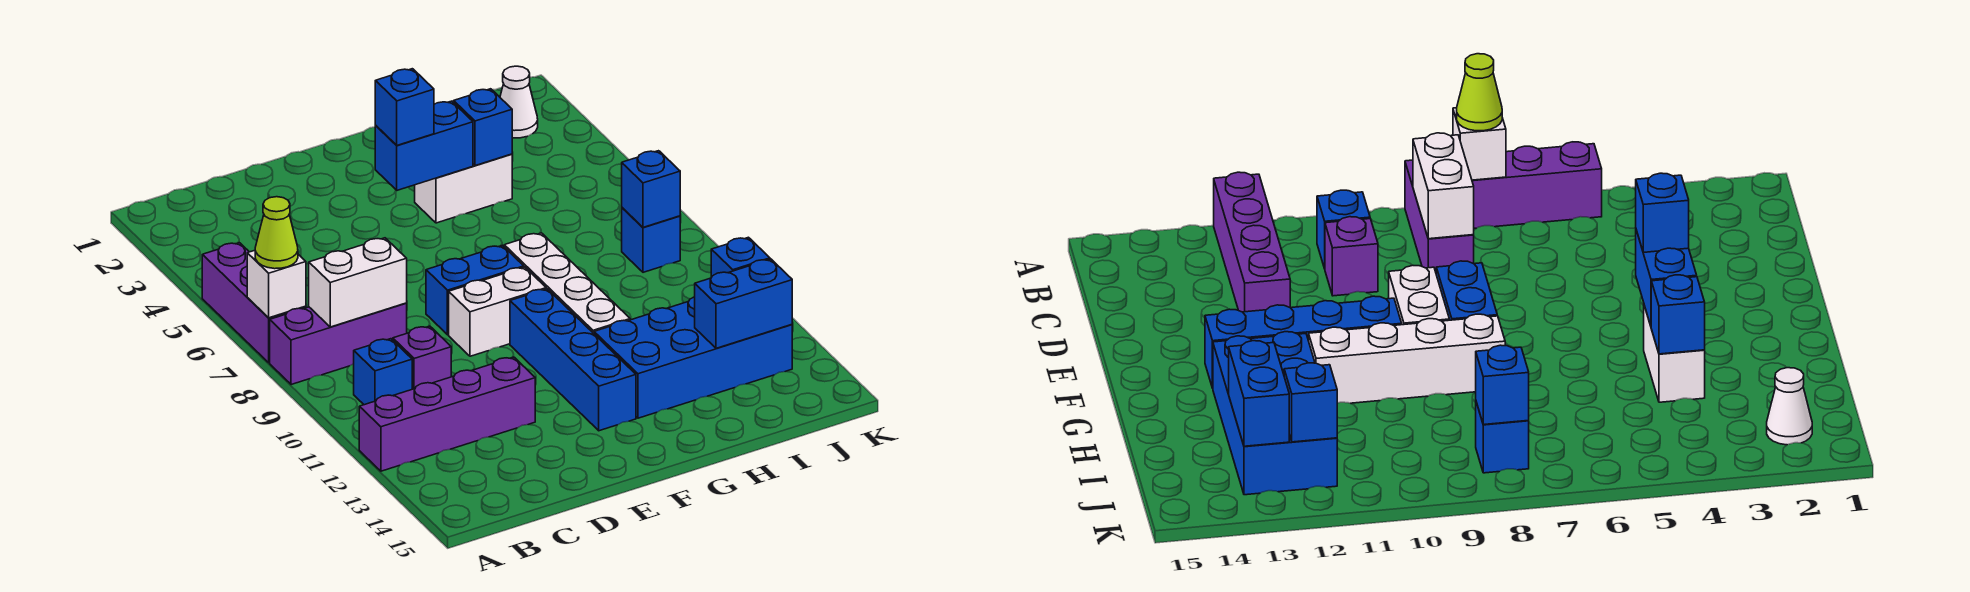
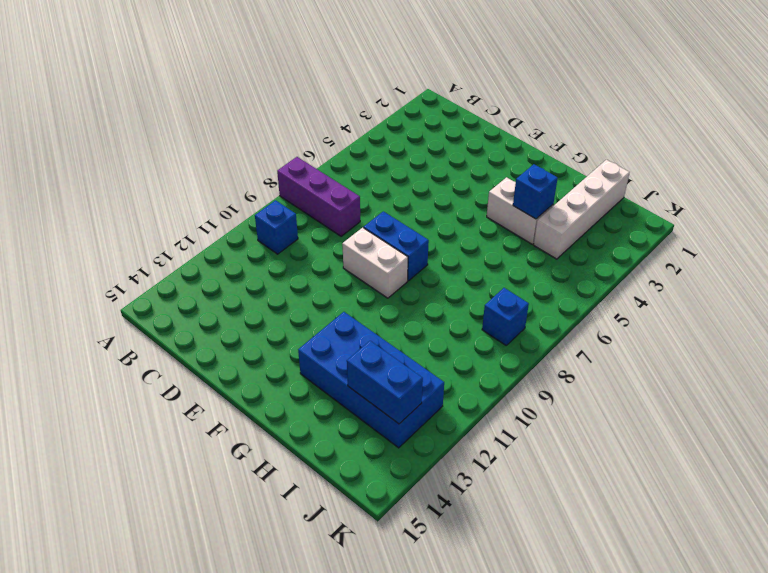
white 1x4 brick [534,160,630,259] -> white 1x4 brick moved to [504,233,630,333]
none -> purple 1x3 brick [202,243,306,363]
none -> purple 1x4 brick [359,357,535,471]
none -> purple 1x1 brick [393,326,451,389]

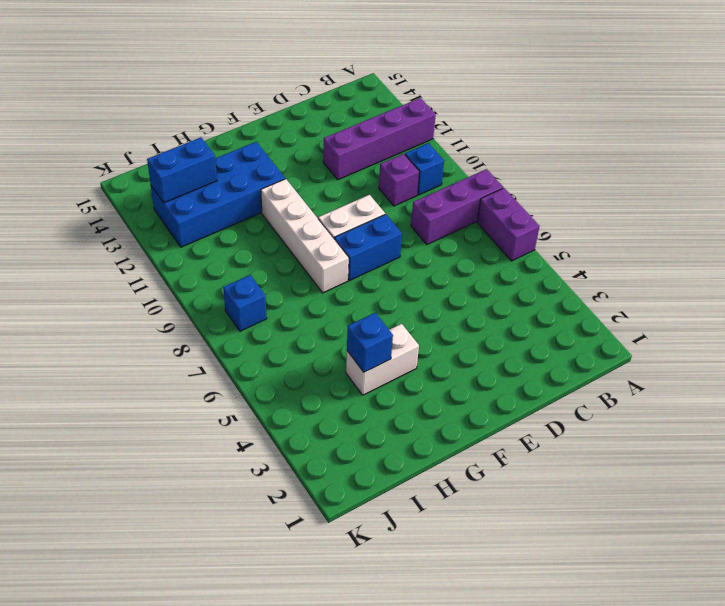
purple 1x2 brick [477,188,540,261] -> purple 1x3 brick [202,243,306,363]
none -> blue 1x4 brick [510,289,636,431]
none -> white 1x1 cone [500,66,538,138]
none -> white 1x1 brick [247,250,306,318]

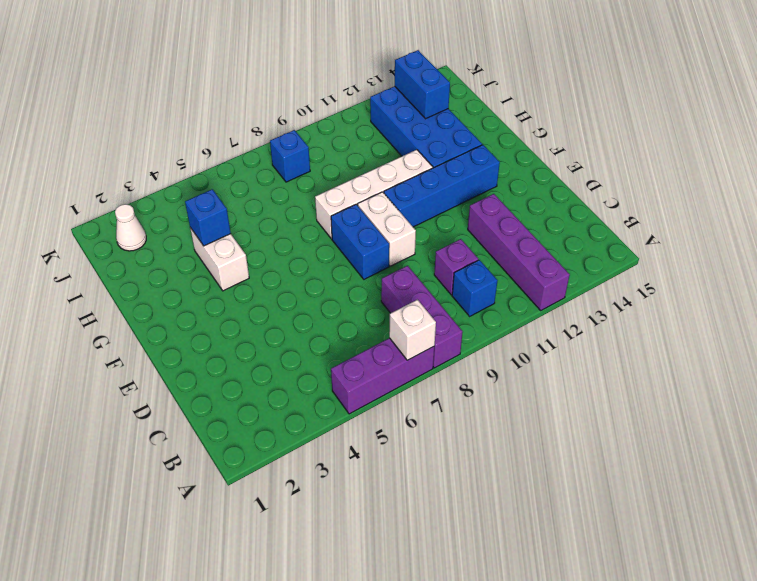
none -> white 1x2 brick [309,238,407,327]
none -> blue 1x2 brick [375,101,473,190]
none -> blue 1x1 brick [622,151,680,227]

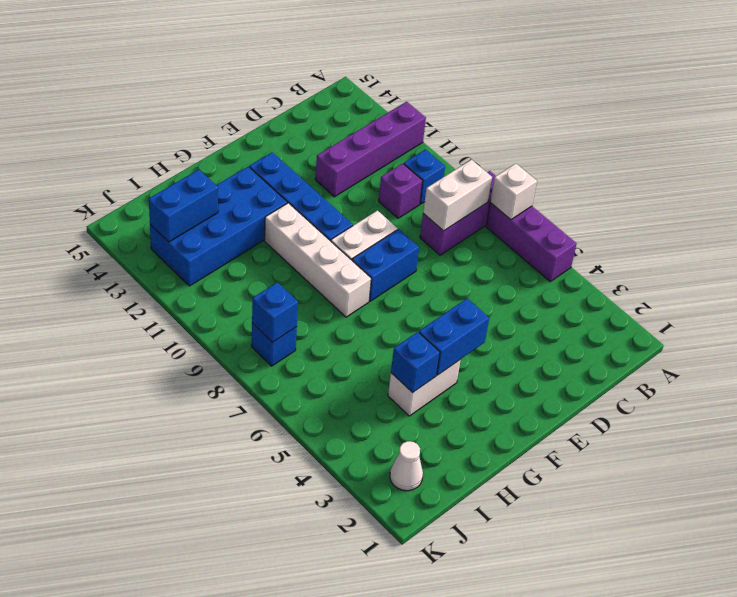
none -> blue 1x1 brick [711,237,770,277]
none -> lime 1x1 cone [255,197,298,269]
none -> blue 1x1 brick [375,69,434,145]

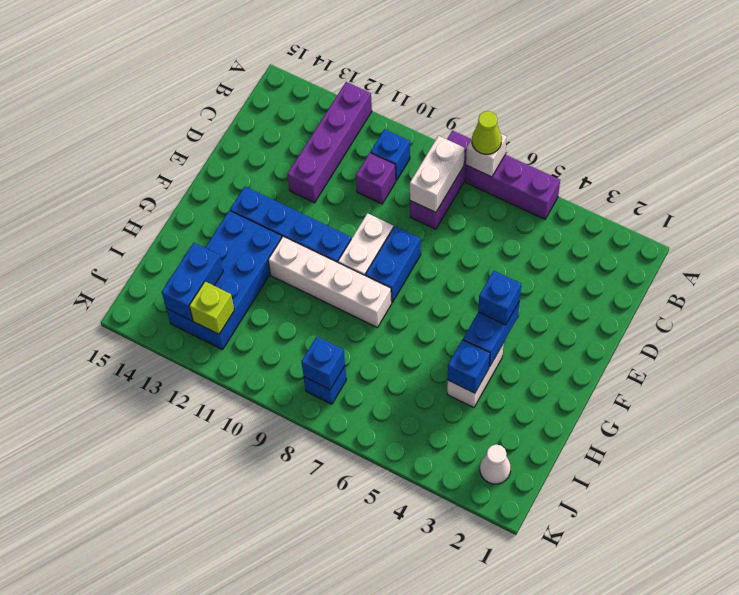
lime 1x1 brick [189,282,234,334] -> blue 1x1 brick [711,237,770,277]

